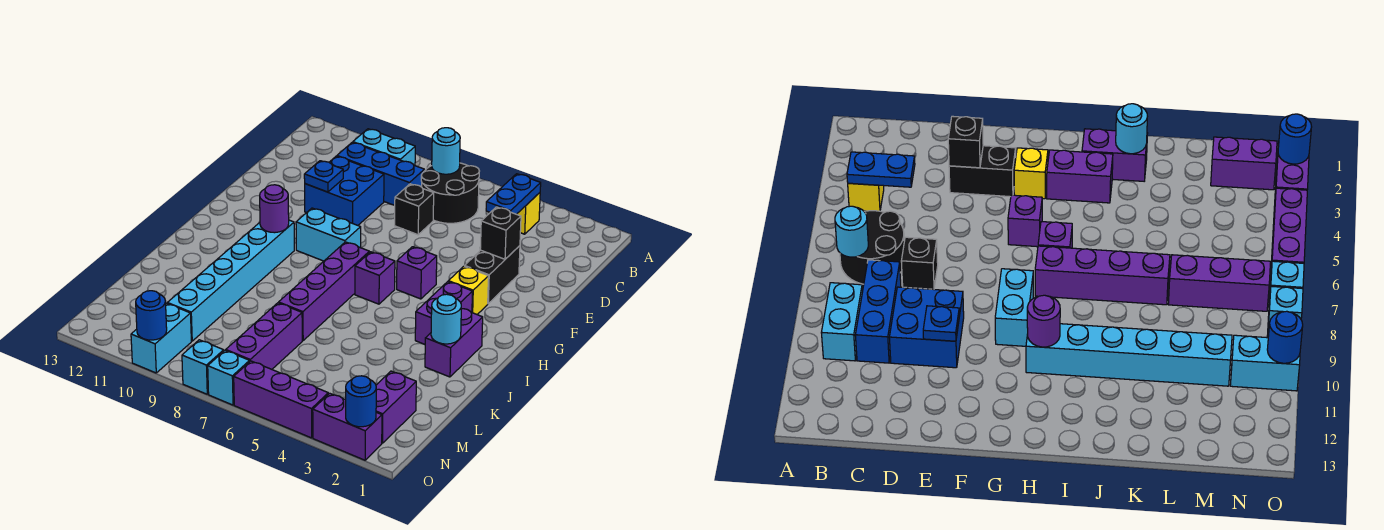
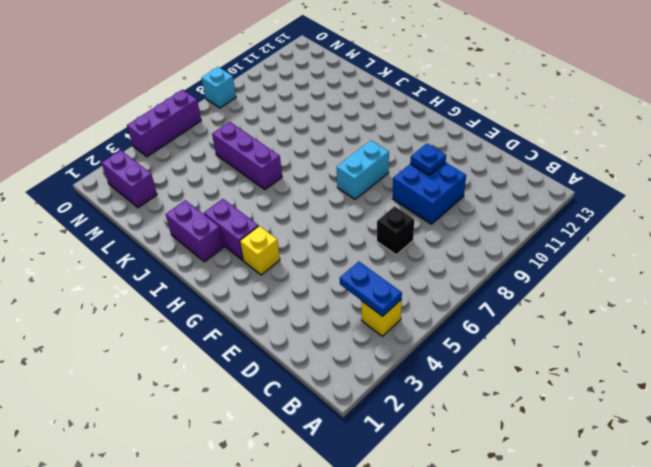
purple 1x3 brick [212,122,282,190] -> purple 1x3 brick moved to [226,303,302,369]
none -> black 2x2 round brick [421,163,479,223]
none -> cyan 1x2 brick [353,129,415,165]
none -> blue 1x3 brick [337,142,424,205]
none -> black 1x2 brick [465,246,520,303]

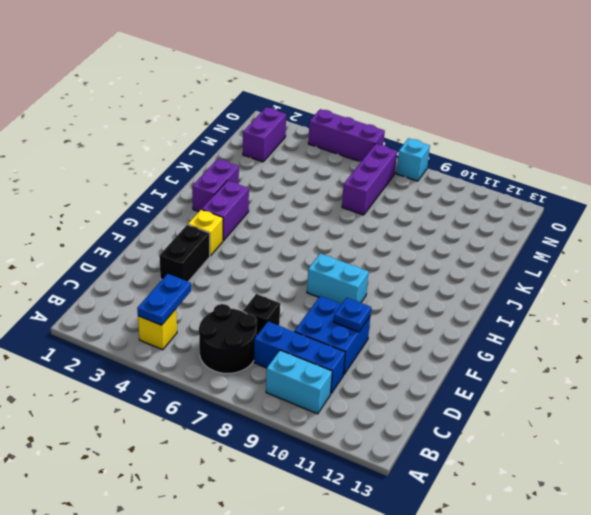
none -> purple 1x1 brick [397,247,437,299]
none -> purple 1x1 brick [355,252,395,304]
none -> purple 1x4 brick [279,242,369,341]
none -> cyan 1x6 brick [167,220,294,341]

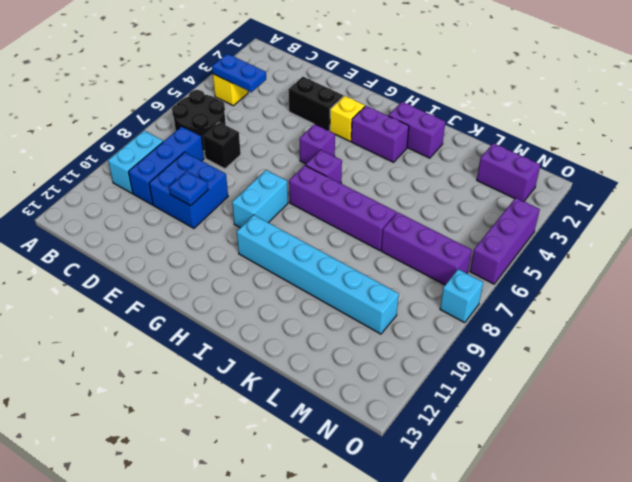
none -> cyan 1x2 brick [131,303,191,373]
none -> purple 1x2 brick [313,393,382,460]
none -> cyan 1x1 brick [208,350,250,405]
none -> cyan 1x1 round brick [432,128,460,174]

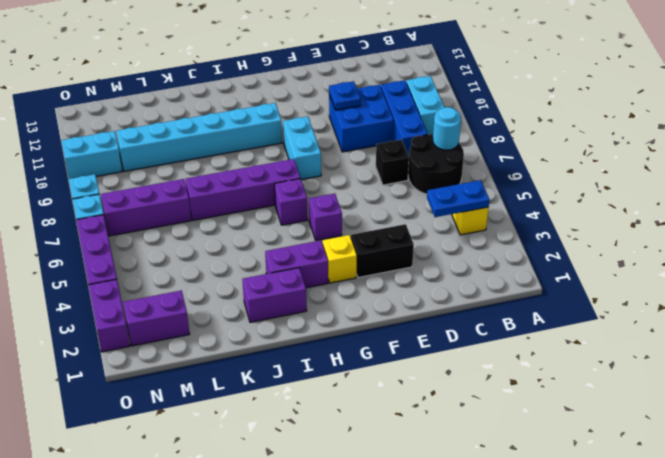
none -> black 1x1 brick [480,207,521,259]
none -> purple 1x1 round brick [260,185,289,233]
none -> cyan 1x1 round brick [431,294,461,344]
none -> blue 1x1 round brick [346,376,376,427]

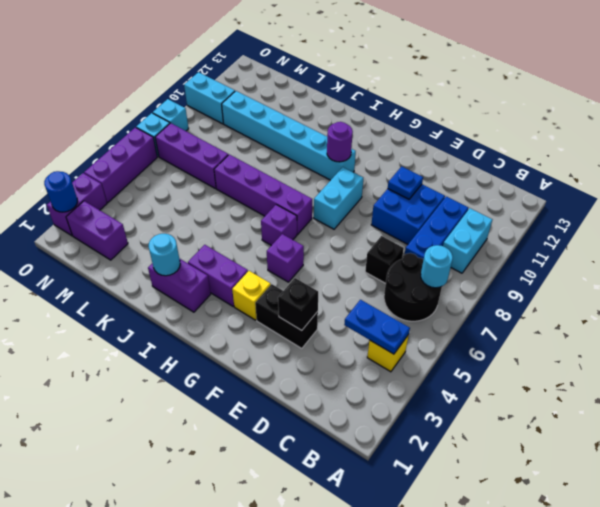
none -> blue 1x1 round brick [136,291,167,340]

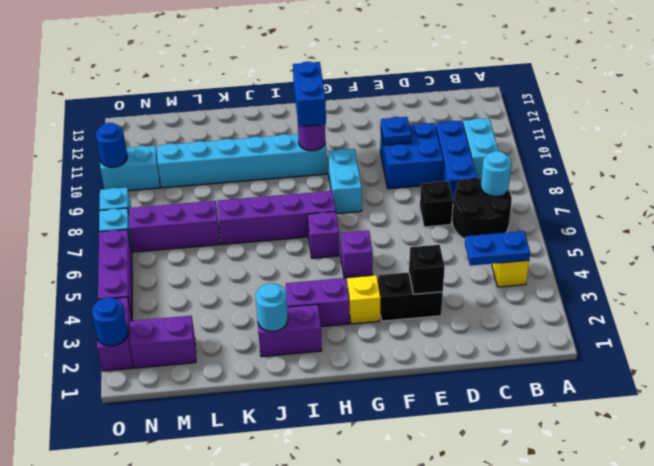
blue 1x2 brick [293,61,326,127] -> none

